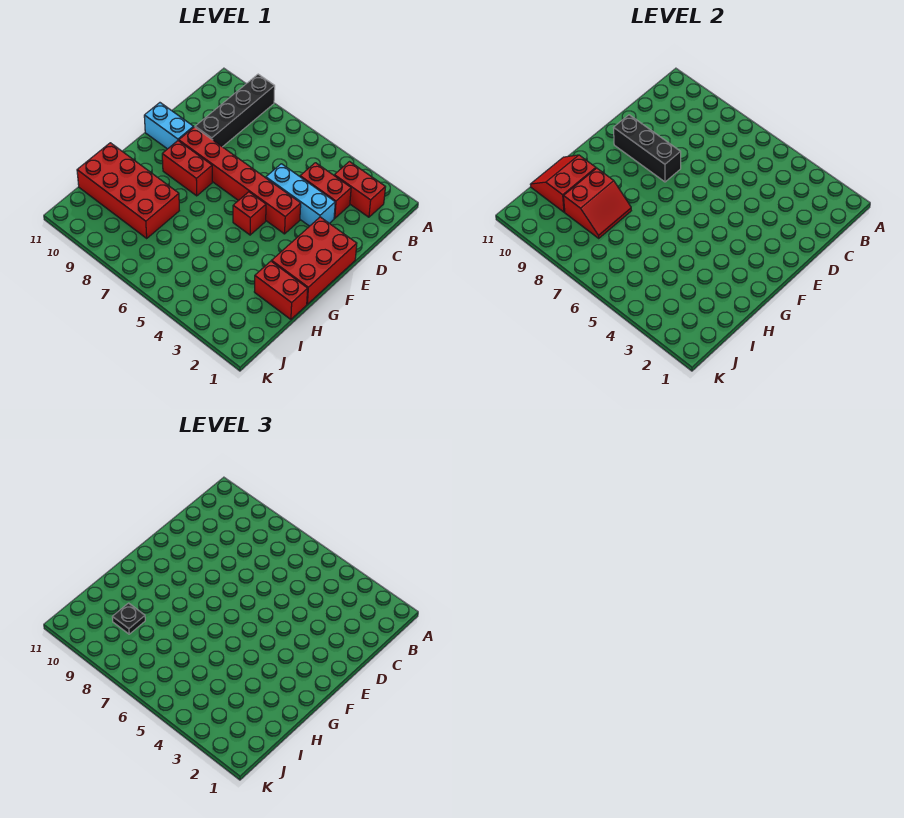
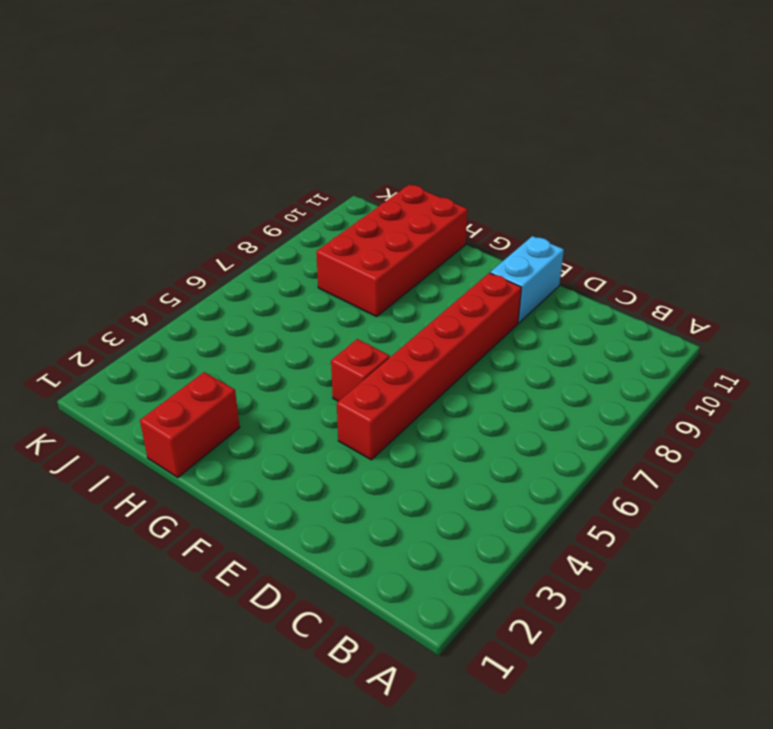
none -> black 1x4 brick [195,74,275,147]
none -> red 1x2 brick [334,162,385,217]
none -> red 1x2 brick [300,163,351,218]

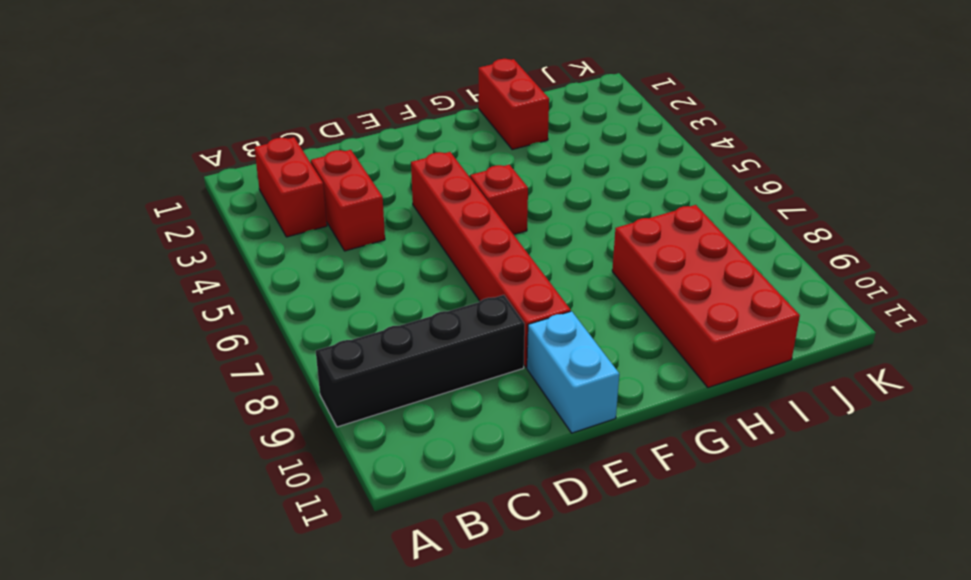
none -> cyan 1x3 brick [266,164,335,226]
none -> red 2x3 brick [272,217,357,304]
none -> red 1x2 brick [162,141,212,196]

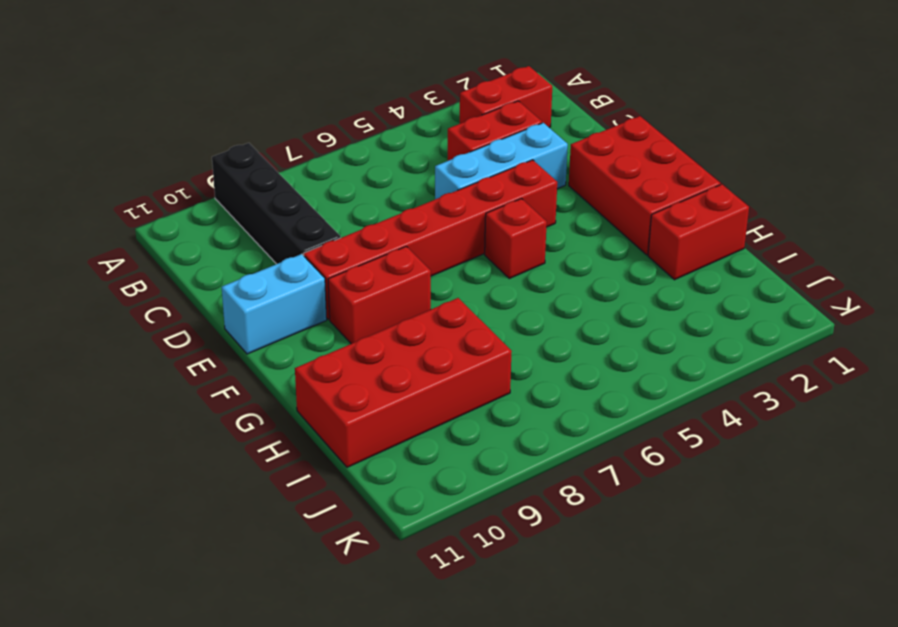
none -> black 1x3 brick [614,115,681,182]
none -> red 2x2 slope [564,168,631,238]
none -> red 2x2 slope [530,155,596,212]

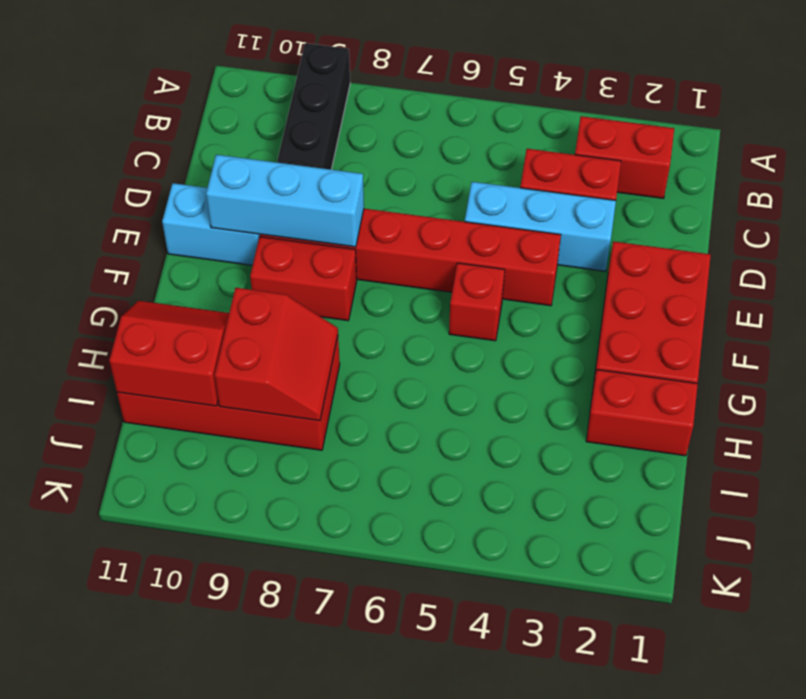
cyan 1x3 brick [206,155,364,247] -> black 1x3 brick [614,115,681,182]
red 2x2 slope [109,301,229,406] -> red 2x2 slope turned to [530,155,596,212]
none -> black 1x1 plate [112,603,145,634]

